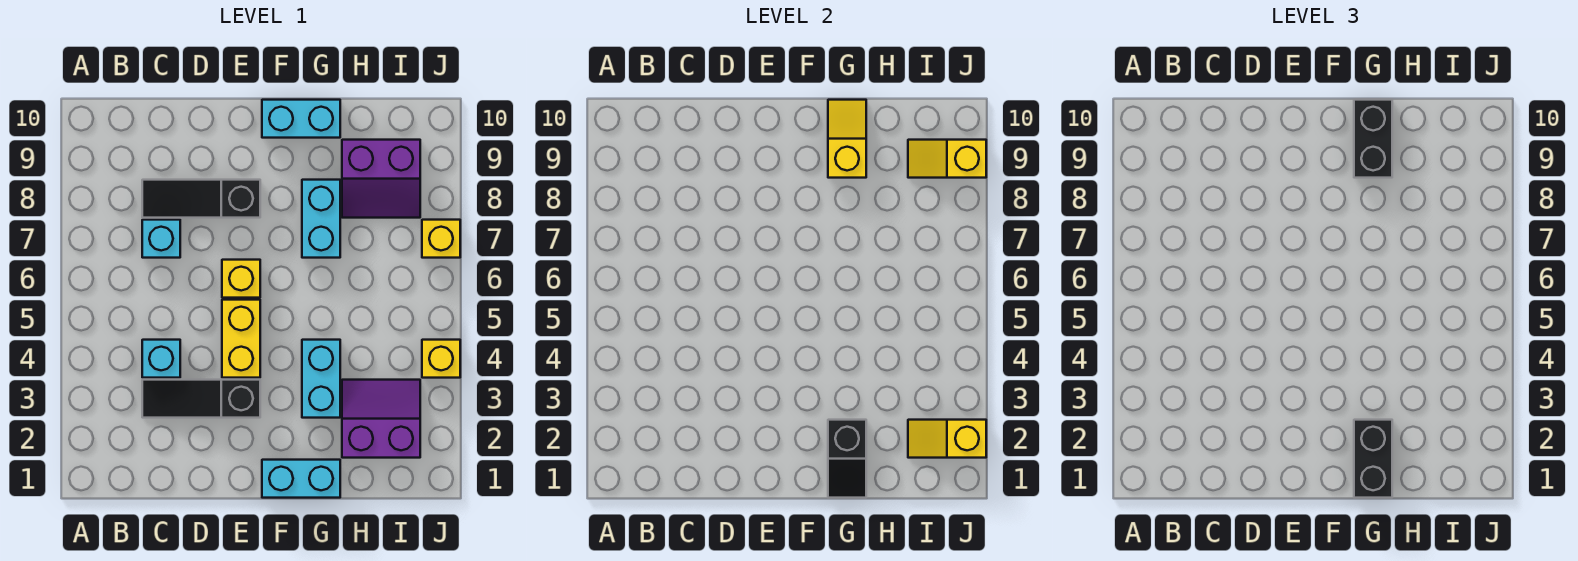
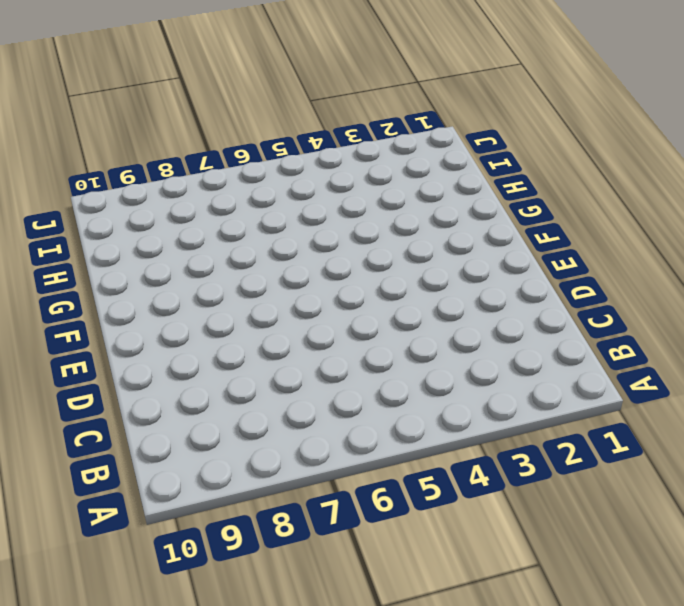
none -> black 1x3 slope [142,380,260,418]
none -> cyan 1x1 brick [142,340,180,378]
none -> cyan 1x1 brick [142,220,180,258]

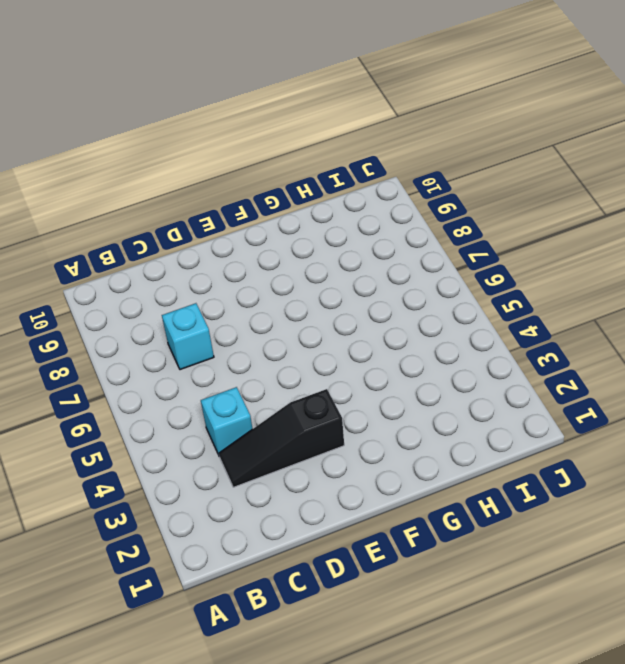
none -> black 1x3 slope [142,180,260,218]
none -> yellow 1x2 brick [222,300,260,378]
none -> yellow 1x1 brick [222,260,260,298]

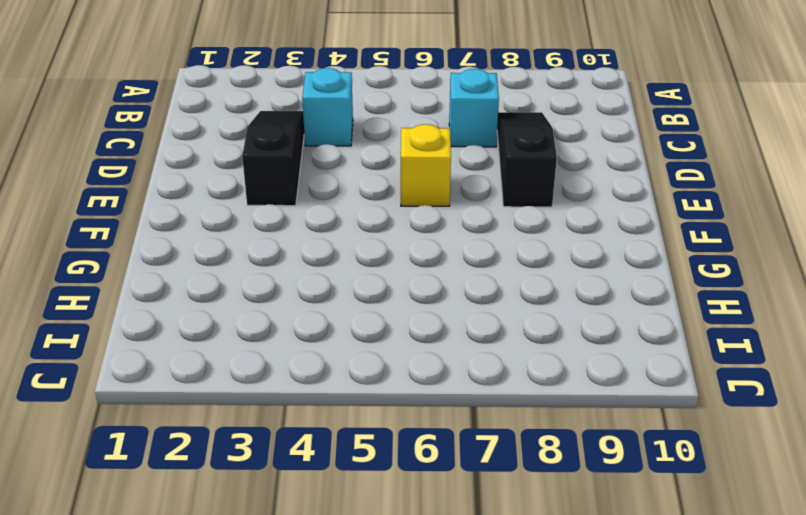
none -> yellow 1x2 brick [222,300,260,378]
none -> cyan 1x2 brick [262,460,340,498]
none -> cyan 1x2 brick [262,100,340,138]

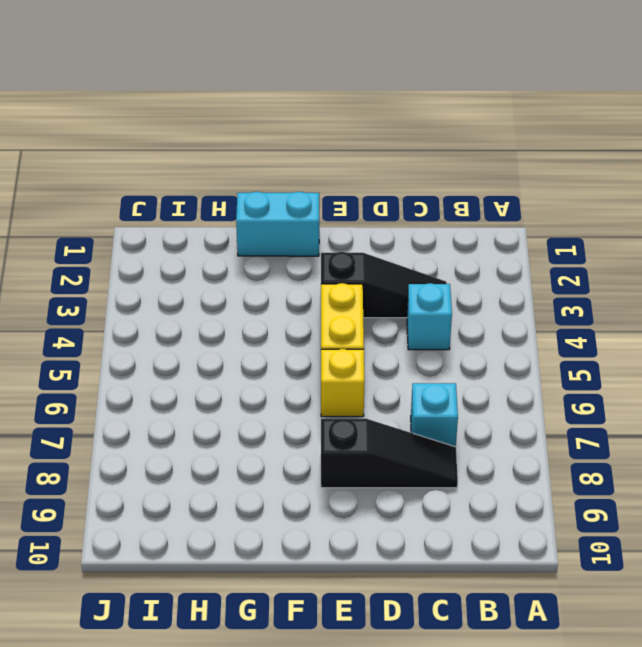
none -> cyan 1x2 brick [262,100,340,138]
none -> cyan 1x2 brick [302,340,340,418]
none -> cyan 1x2 brick [302,180,340,258]

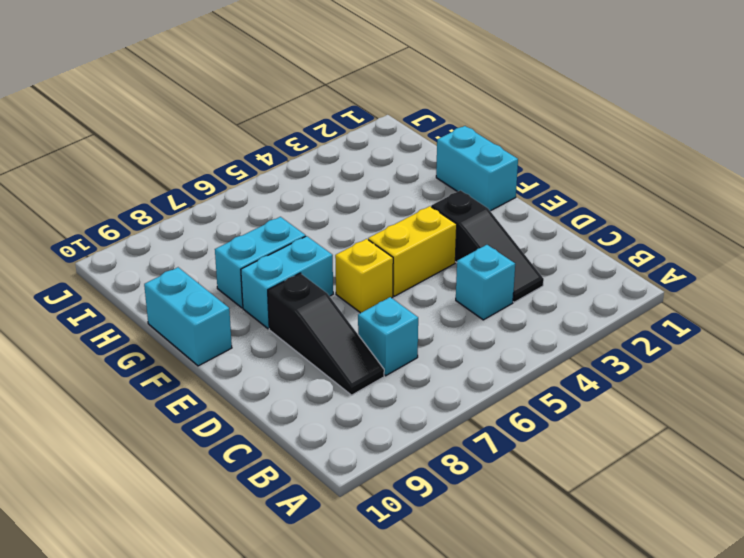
cyan 1x2 brick [241,236,333,329] -> cyan 1x2 brick moved to [302,340,340,418]
none -> purple 2x2 slope [342,380,420,458]
none -> purple 2x2 slope [342,140,420,218]
none -> yellow 1x1 brick [422,340,460,378]

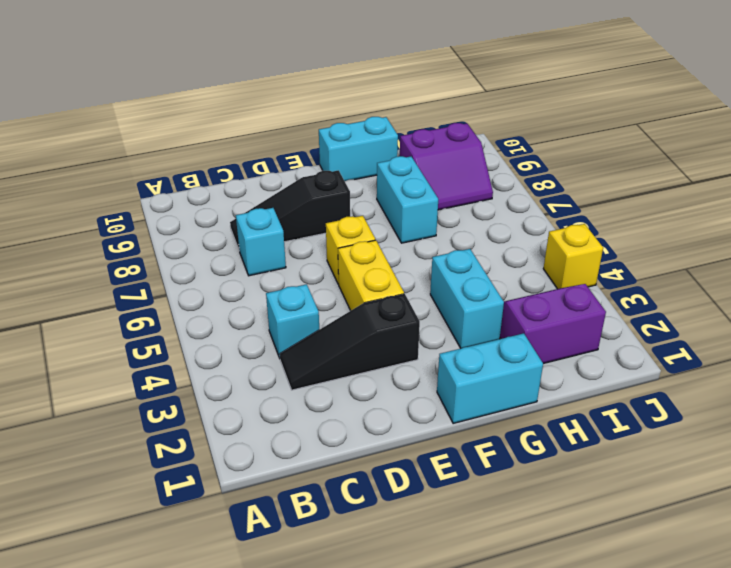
none -> yellow 1x1 brick [422,220,460,258]
none -> black 1x2 slope [828,420,866,498]
none -> yellow 1x2 slope [828,100,866,178]

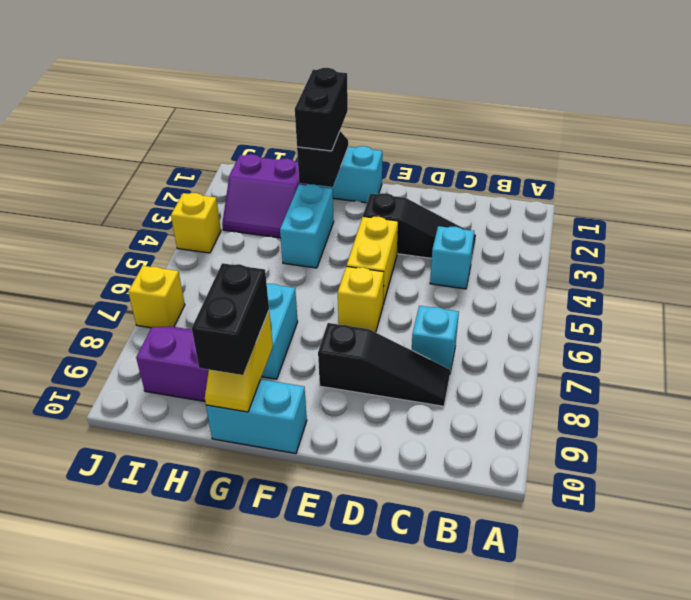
none -> yellow 1x2 slope [908,420,986,458]
none -> yellow 1x2 slope [908,140,986,178]

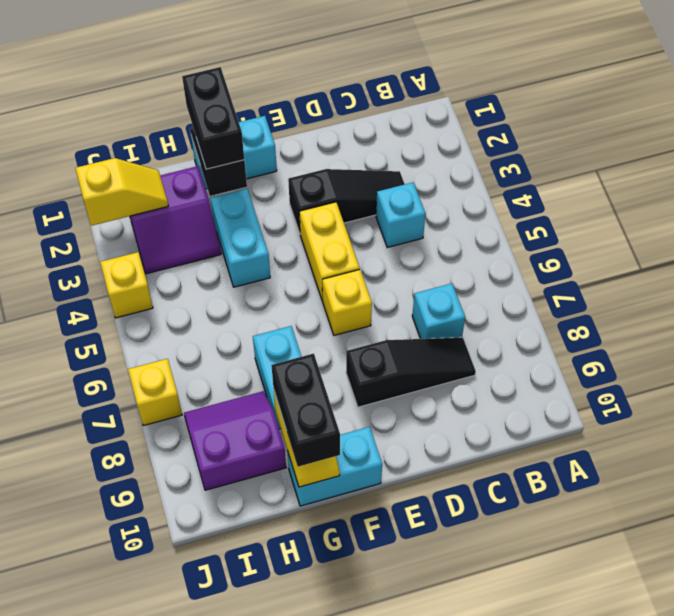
none -> yellow 1x2 slope [908,140,986,178]

